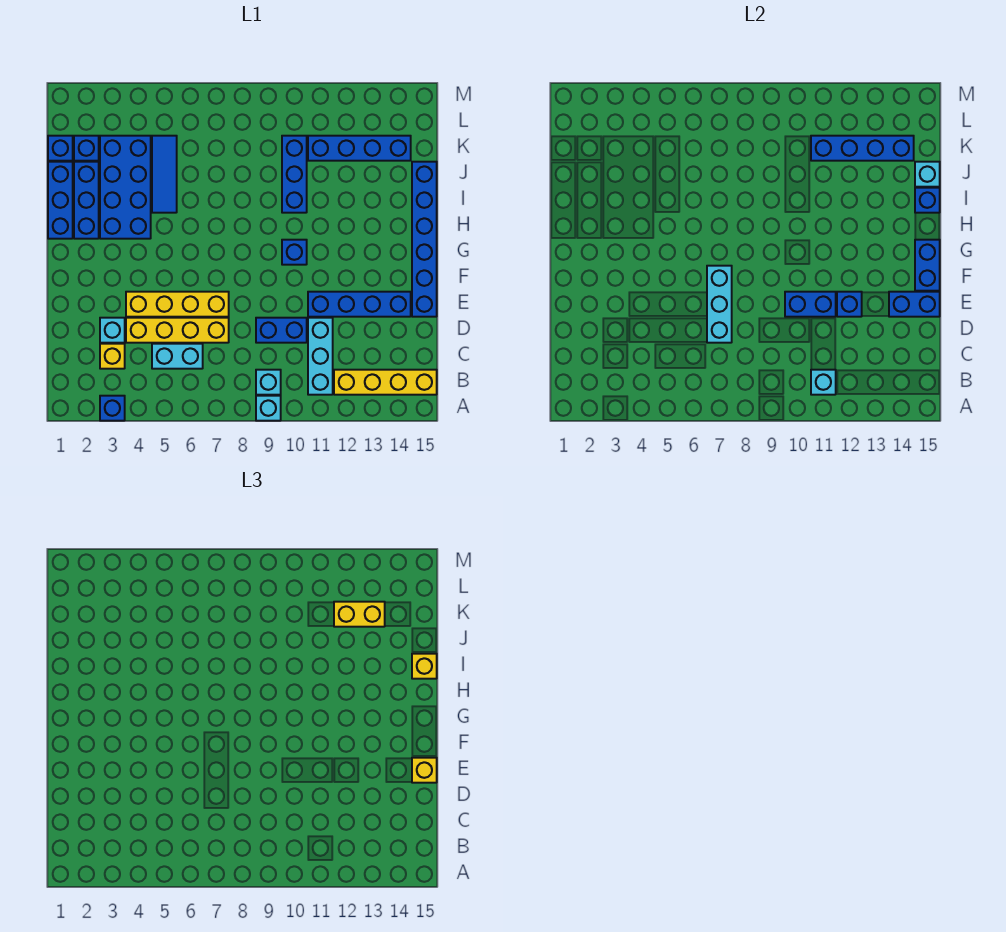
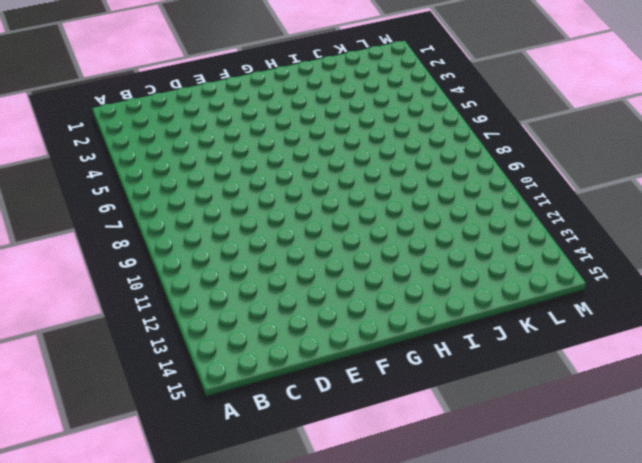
none -> blue 1x1 brick [100,396,125,421]
none -> cyan 1x1 brick [256,396,281,421]
none -> cyan 1x1 brick [256,370,281,395]
none -> cyan 1x3 brick [308,318,333,395]

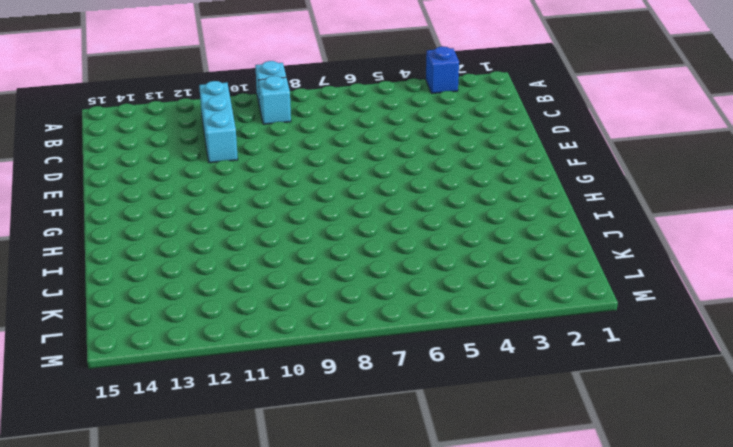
none -> yellow 1x4 brick [334,370,437,395]
none -> yellow 1x1 brick [100,344,125,369]
none -> cyan 1x2 brick [152,344,203,369]
none -> cyan 1x1 brick [100,318,125,343]

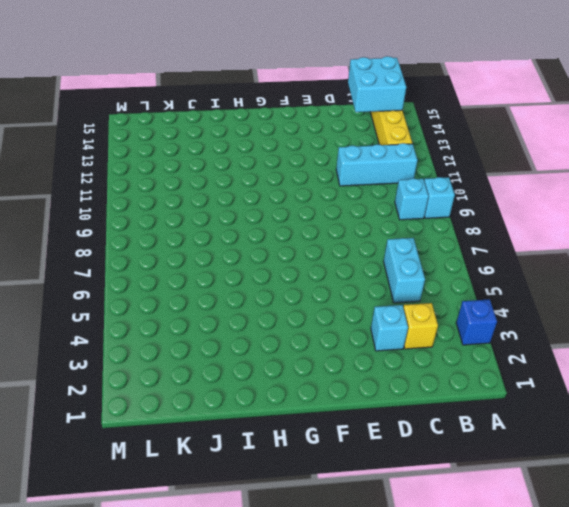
cyan 2x2 brick [348,56,406,112] -> none
none -> yellow 1x4 brick [126,318,229,343]
none -> blue 1x2 brick [256,318,307,343]
none -> yellow 1x4 brick [126,292,229,317]
none -> blue 1x4 brick [308,292,411,317]

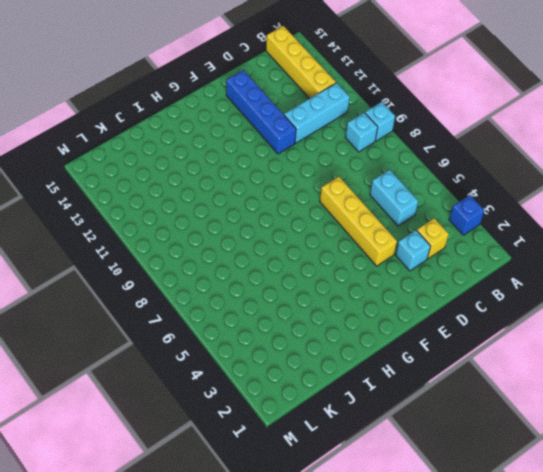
none -> yellow 1x4 brick [126,318,229,343]
none -> blue 1x2 brick [256,318,307,343]
none -> blue 1x6 brick [412,162,437,317]
none -> blue 1x1 brick [282,240,307,265]

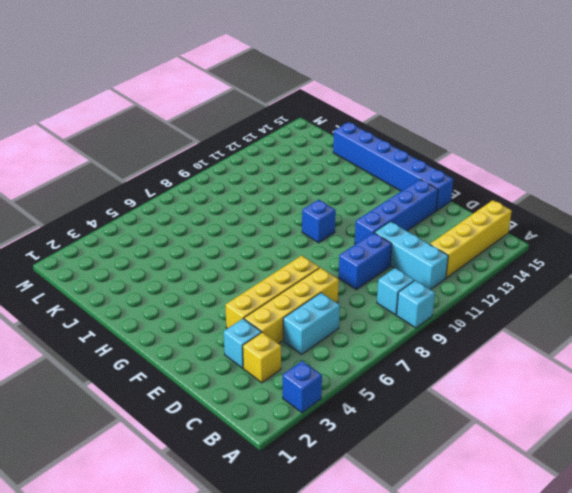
none -> blue 1x3 brick [48,162,73,239]
none -> blue 1x3 brick [74,162,99,239]
none -> blue 2x4 brick [100,136,151,239]
none -> blue 1x3 tile [152,136,177,213]

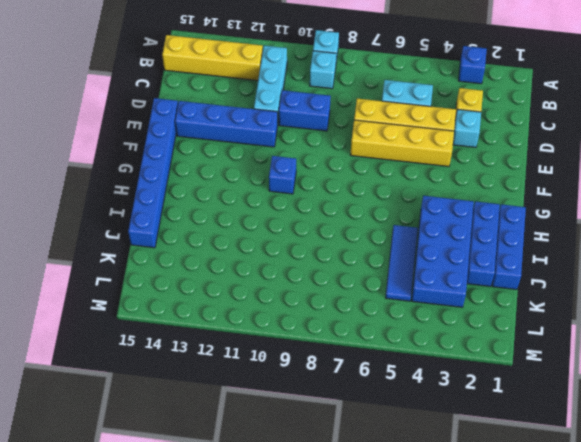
none -> blue 1x3 brick [282,136,307,213]
none -> blue 1x1 brick [48,136,73,161]
none -> blue 1x1 brick [74,136,99,161]
none -> blue 1x4 brick [308,136,411,161]

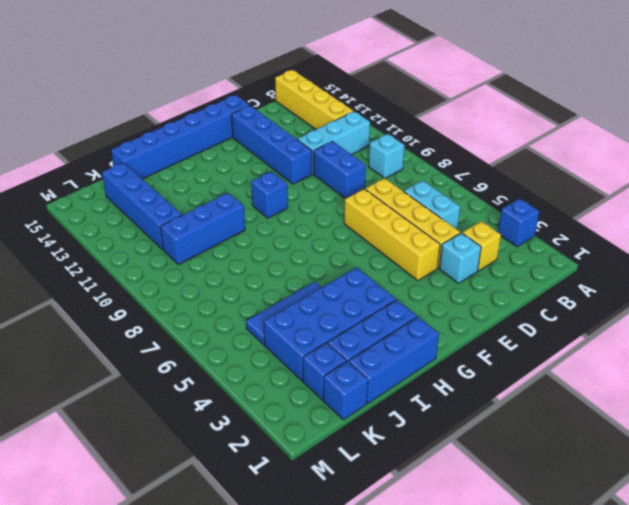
none -> cyan 1x1 brick [256,396,281,421]
none -> cyan 1x1 brick [811,370,836,395]
none -> cyan 1x3 brick [707,266,732,343]
none -> blue 1x2 brick [785,292,836,317]

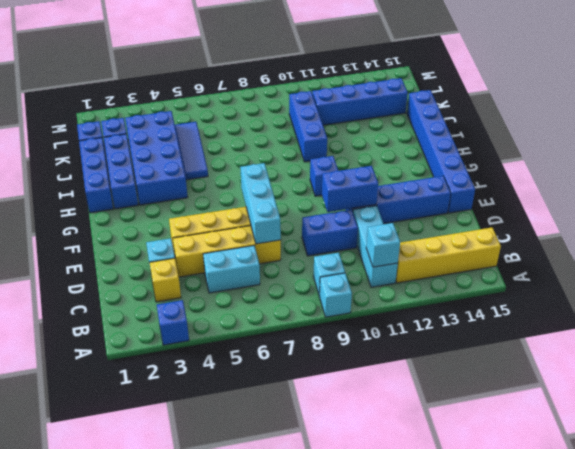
none -> blue 1x1 brick [837,292,862,317]
none -> blue 1x2 brick [889,292,940,317]
none -> blue 1x2 brick [915,240,940,291]
none -> blue 1x1 brick [915,188,940,213]

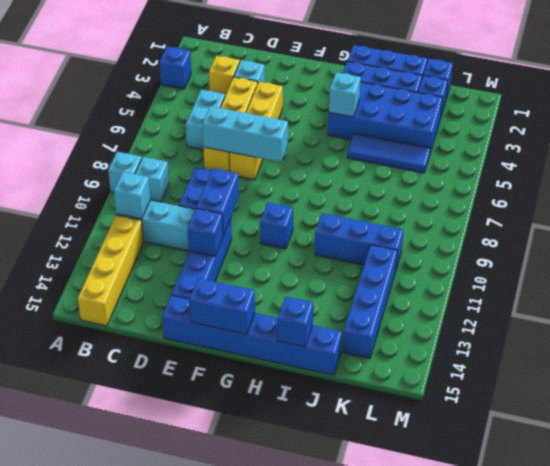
cyan 1x1 brick [329,72,361,117] -> cyan 1x1 brick moved to [915,162,940,187]
none -> blue 1x2 brick [889,292,940,317]
none -> blue 1x4 brick [811,136,914,161]
none -> yellow 1x1 brick [412,758,437,783]
none -> yellow 1x1 brick [412,654,437,679]

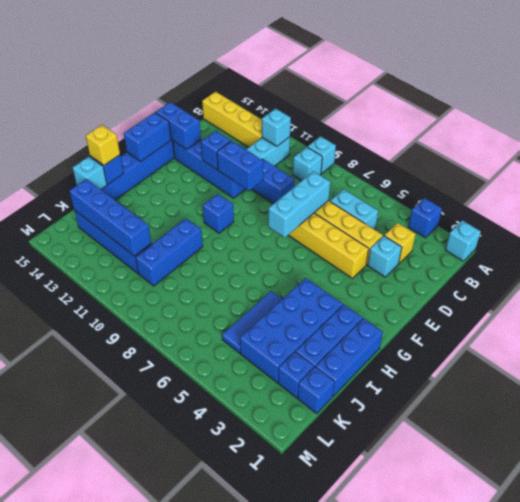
cyan 1x1 brick [445,220,481,261] -> none
none -> yellow 1x1 brick [412,758,437,783]
none -> yellow 1x2 brick [334,602,385,627]

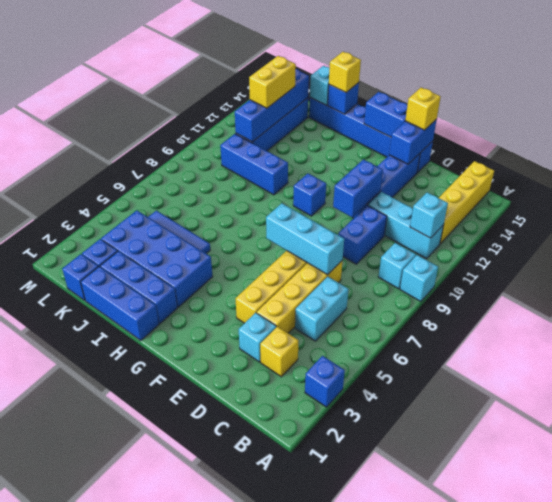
none -> blue 1x1 brick [837,292,862,317]

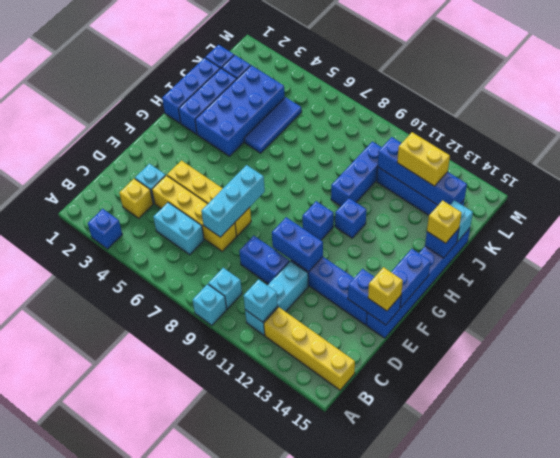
blue 1x1 brick [335,198,366,238] -> blue 1x1 brick moved to [837,292,862,317]

